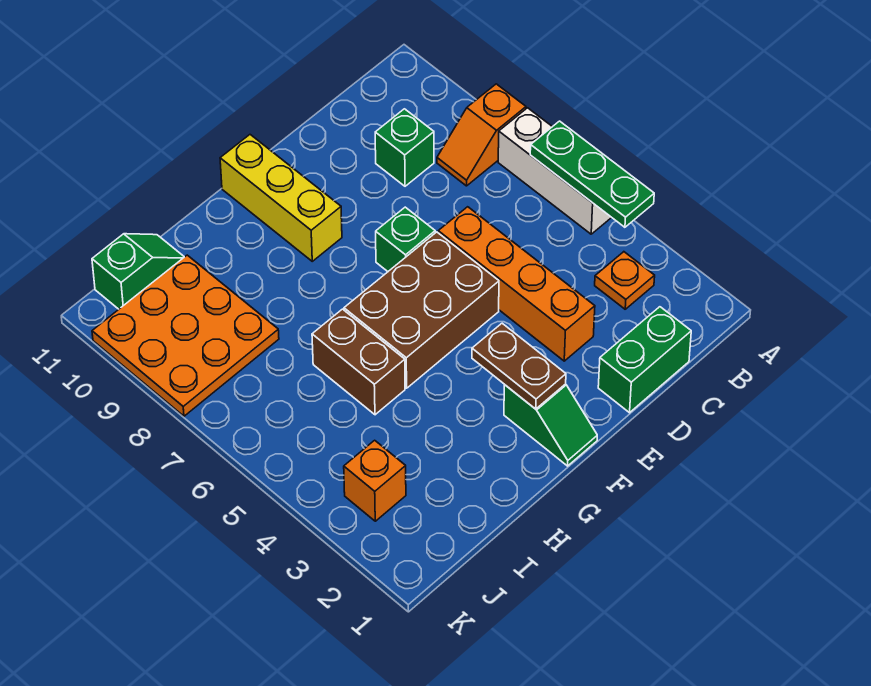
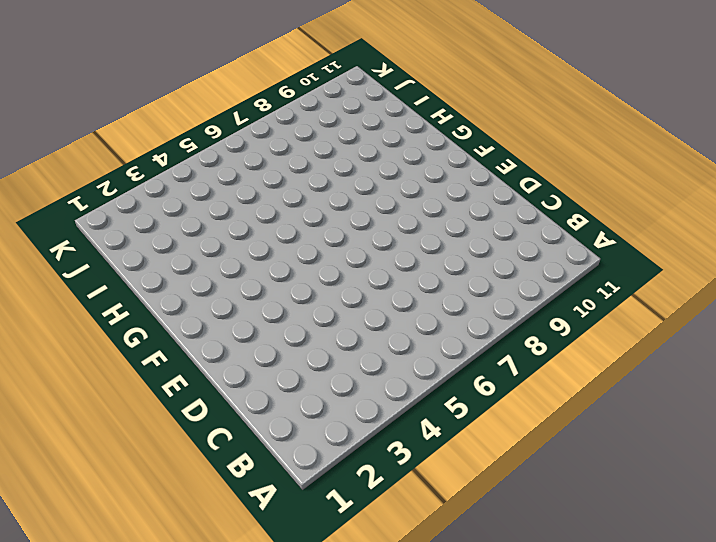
none -> white 1x3 brick [498,108,612,234]
none -> orange 1x2 slope [437,84,526,186]
none -> orange 1x1 plate [595,252,655,309]

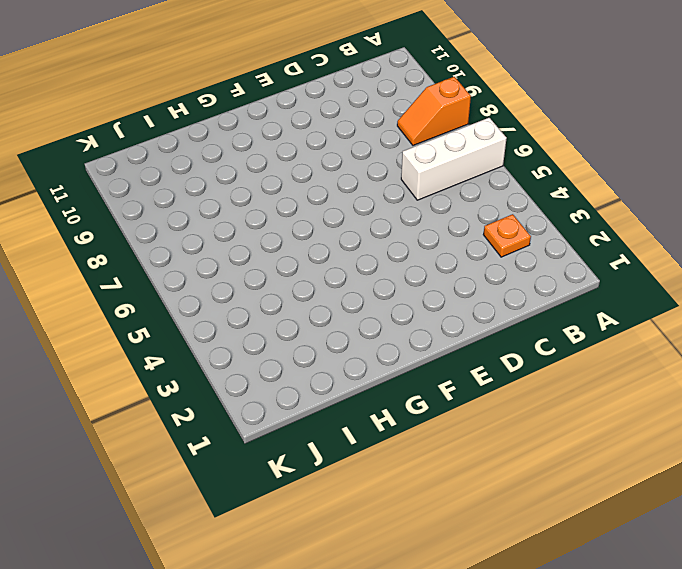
white 1x3 brick [401,118,507,200] -> white 1x3 brick turned to [498,108,612,234]
none -> green 1x2 brick [598,307,691,413]
none -> green 1x1 brick [375,109,434,186]
none -> orange 1x4 brick [438,207,595,361]

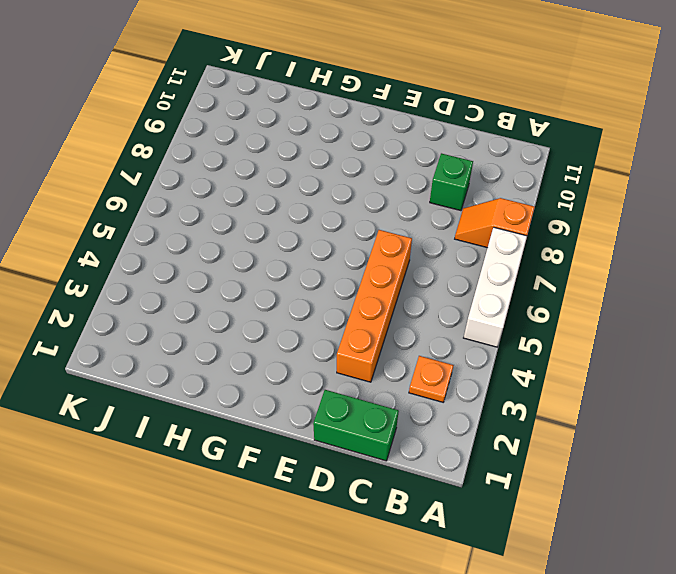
none -> brown 2x3 brick [344,232,499,388]
none -> green 1x1 brick [376,207,435,271]
none -> green 1x2 slope [504,384,597,466]

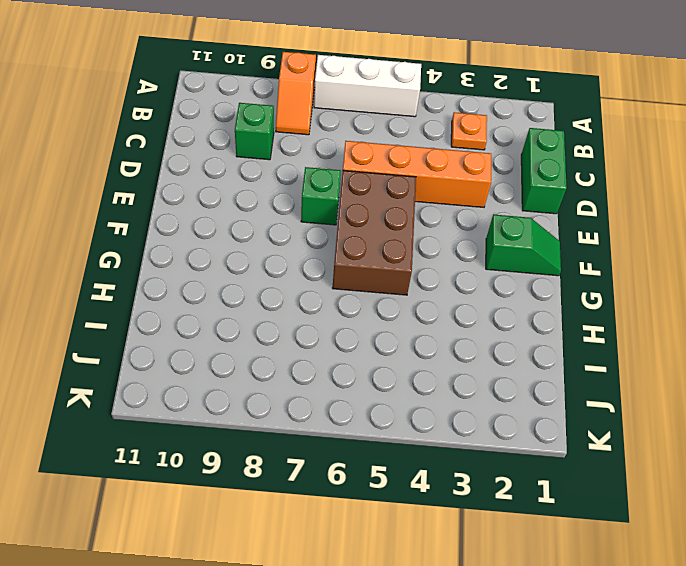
none -> yellow 1x3 brick [220,135,342,261]
none -> brown 1x2 brick [312,309,405,415]
none -> orange 3x3 plate [92,255,279,416]

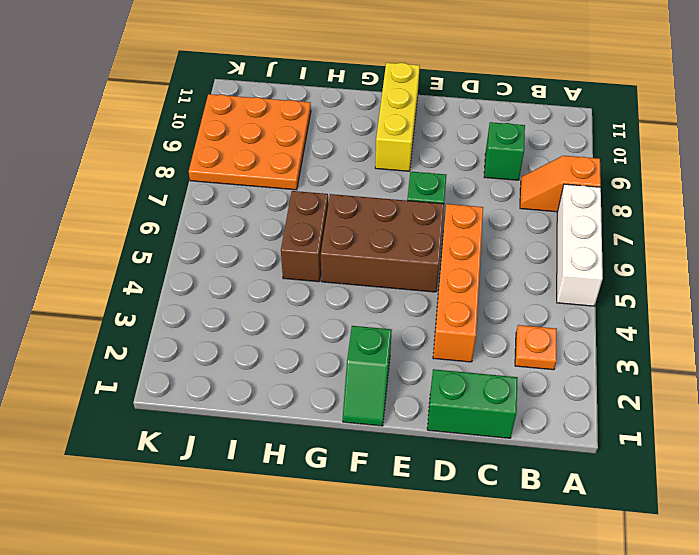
none -> green 1x2 slope [92,234,184,309]
none -> orange 1x1 brick [344,440,406,521]
none -> green 1x3 plate [530,121,654,227]

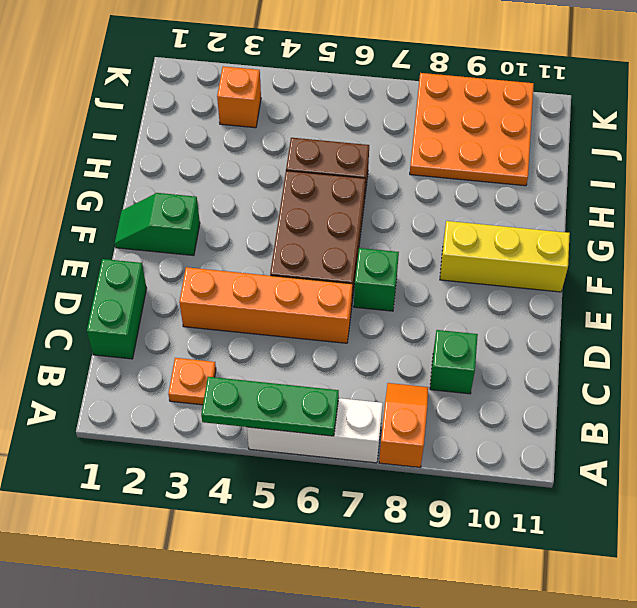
none -> green 1x2 slope [92,234,184,309]
none -> brown 1x2 plate [472,323,566,409]

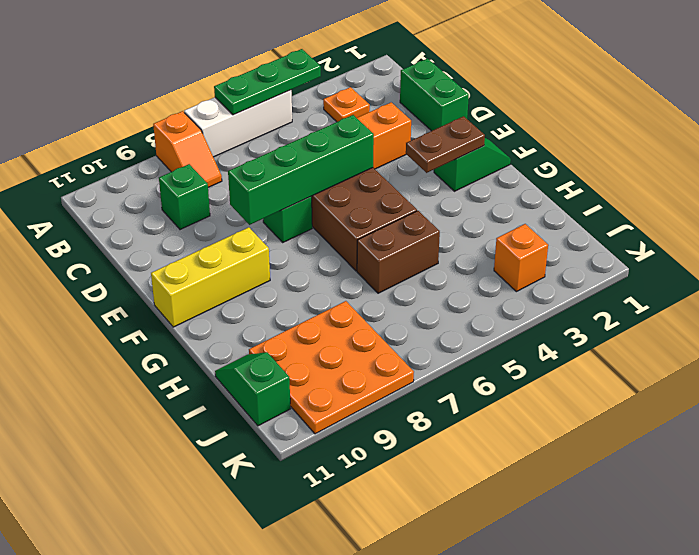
green 1x4 brick [228,115,374,225] -> none

